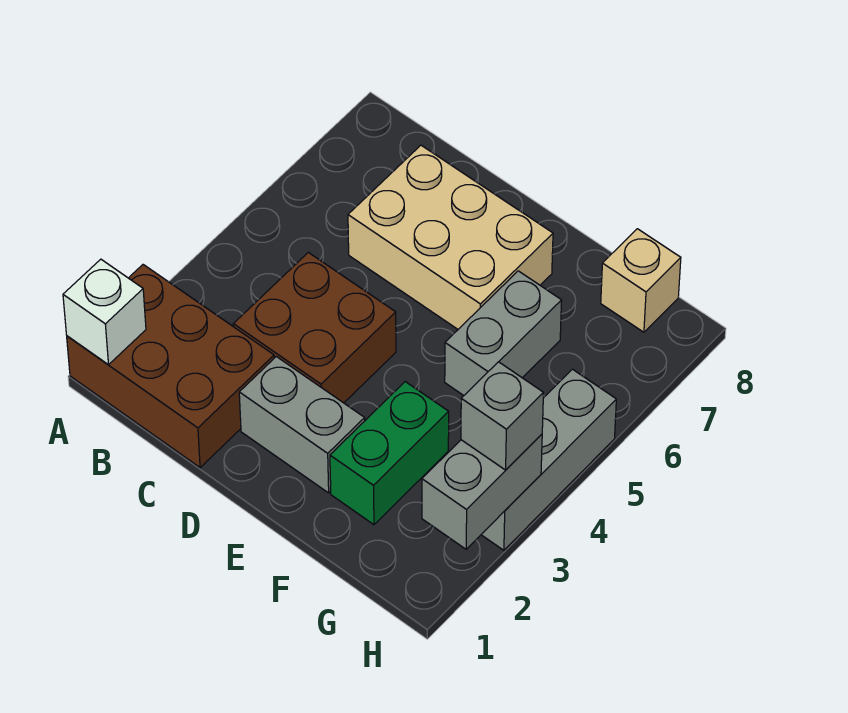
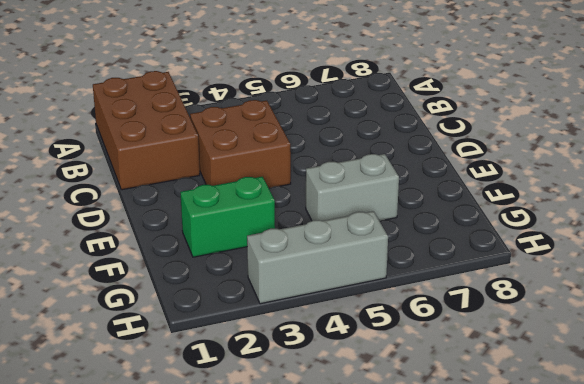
none -> tan 2x3 brick [348,145,553,329]
none -> grey 1x2 brick [239,357,365,493]

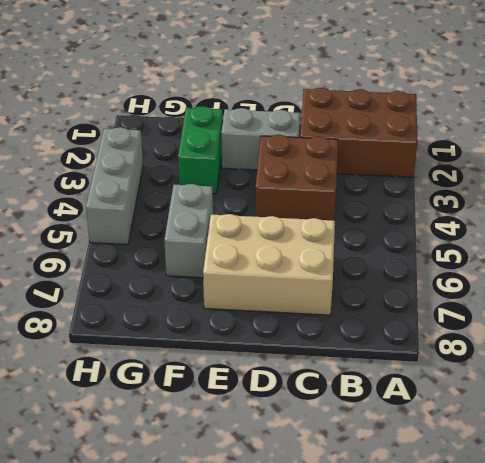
none -> tan 1x1 brick [601,229,681,332]
none -> white 1x1 brick [63,259,146,365]

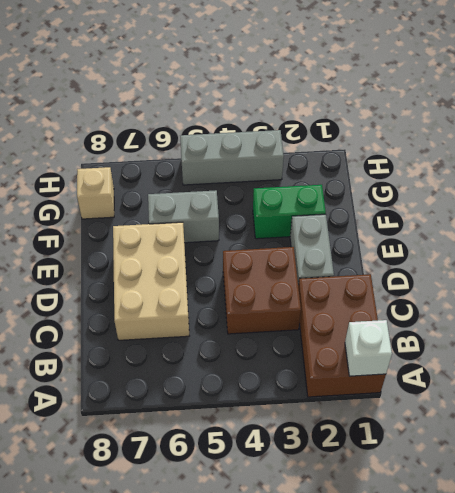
none -> grey 1x2 brick [422,434,542,549]
none -> grey 1x1 brick [461,362,543,470]

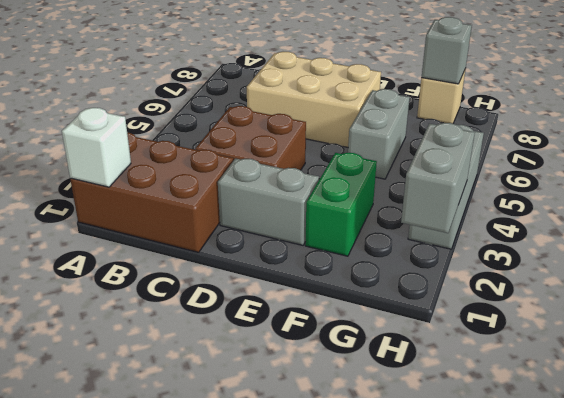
grey 1x1 brick [422,17,472,84] -> grey 1x1 brick moved to [461,362,543,470]

